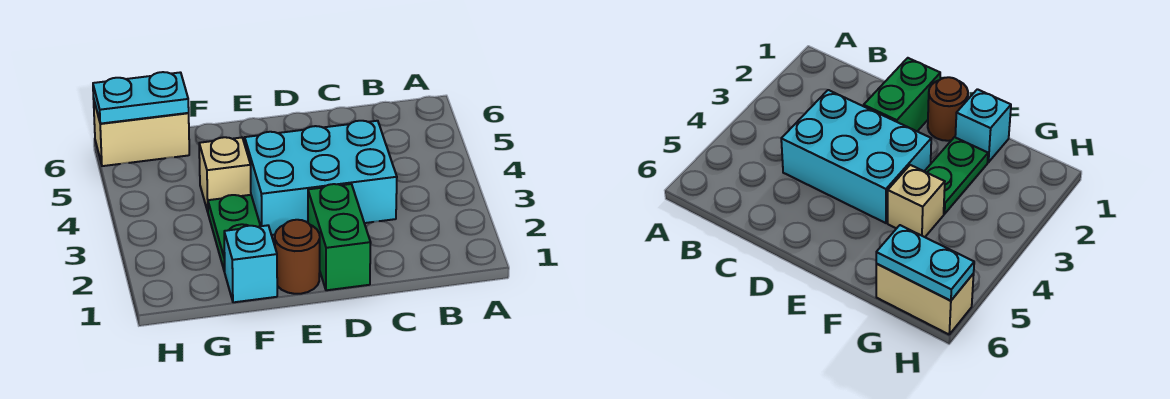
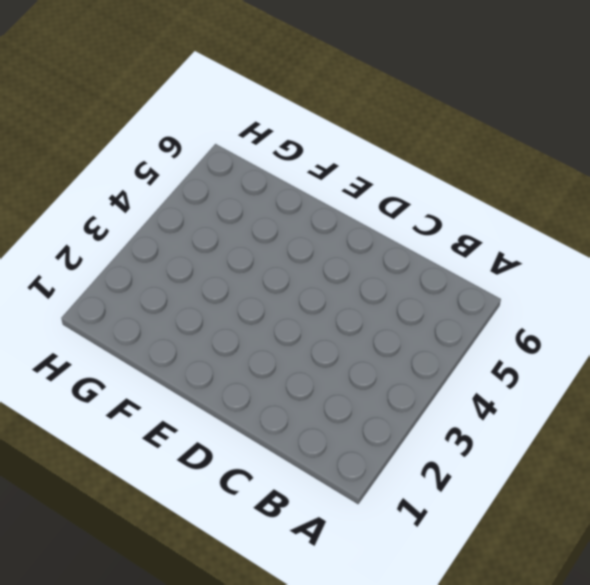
none -> cyan 2x3 brick [245,121,397,235]
none -> green 1x2 brick [308,184,371,290]

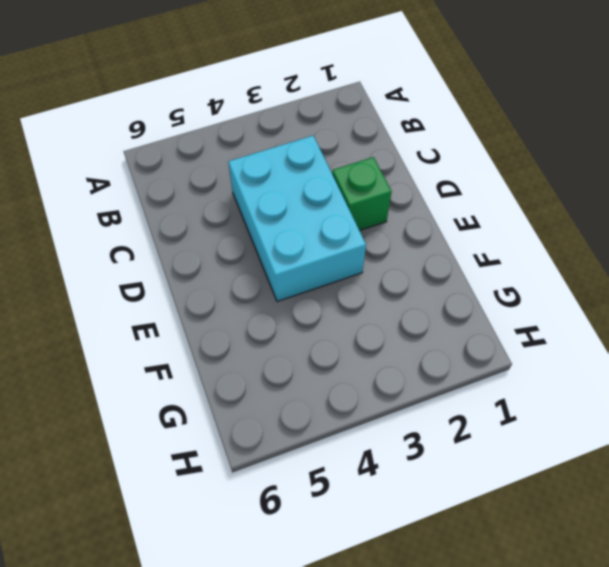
green 1x1 brick [332,157,392,231] -> green 1x2 brick [308,184,371,290]
none -> brown 1x1 round brick [275,220,320,294]
none -> cyan 1x1 brick [224,225,277,302]

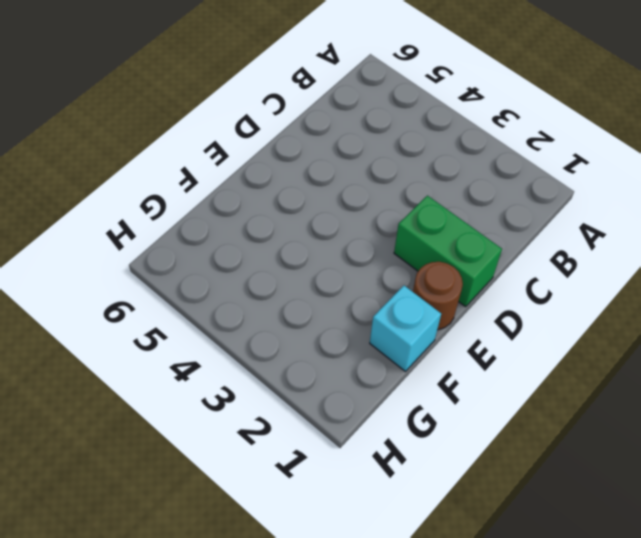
none -> cyan 2x3 brick [245,121,397,235]
none -> green 1x2 plate [208,195,260,272]

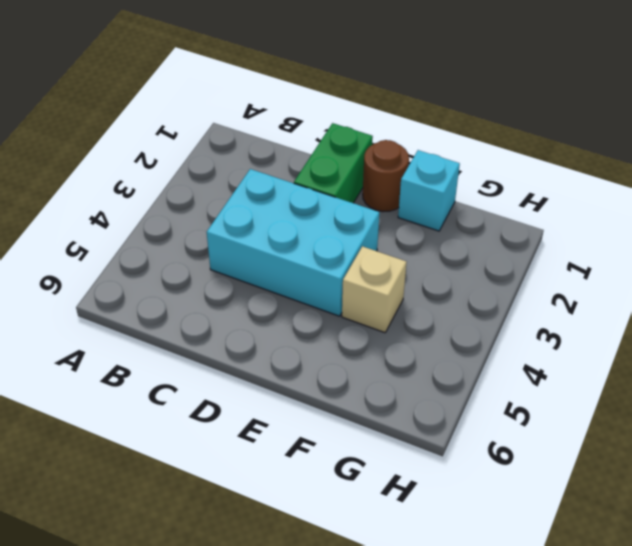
none -> green 1x2 plate [208,195,260,272]
none -> tan 1x2 brick [93,98,189,166]

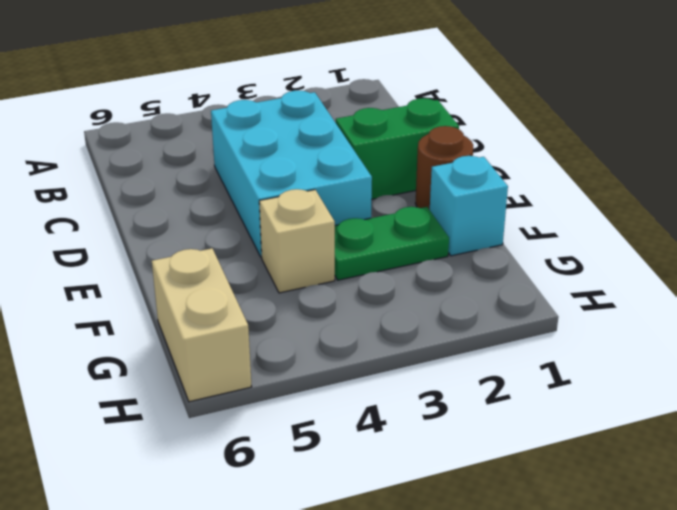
none -> cyan 1x2 plate [93,72,189,124]

